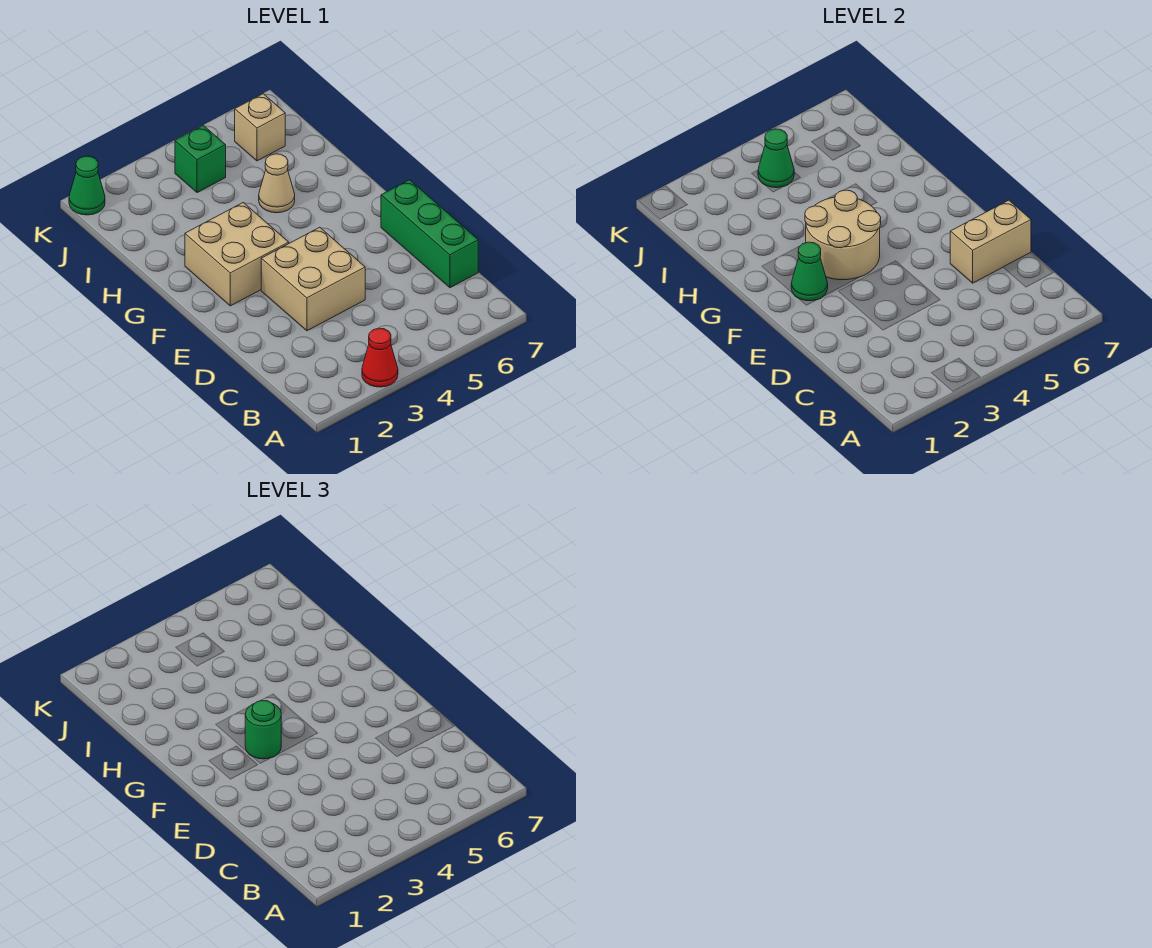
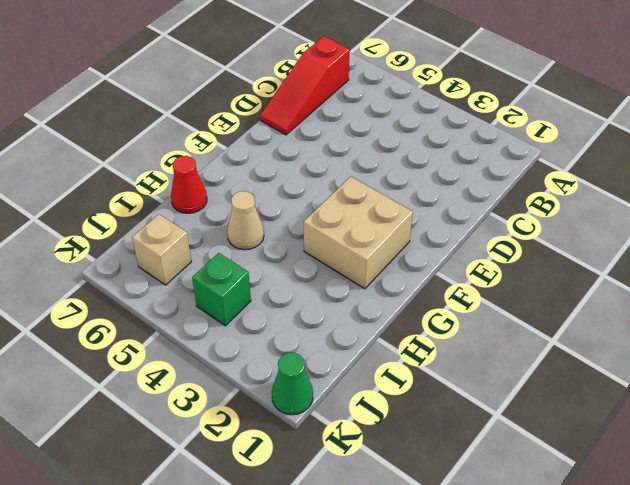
red 1x3 slope [260,36,350,135] -> green 1x3 brick [381,180,478,288]
red 1x1 cone [171,156,207,213] -> red 1x1 cone moved to [362,328,398,387]
none -> tan 2x2 brick [261,227,365,331]
none -> tan 1x2 brick [950,200,1031,283]
none -> green 1x1 cone [791,242,828,301]

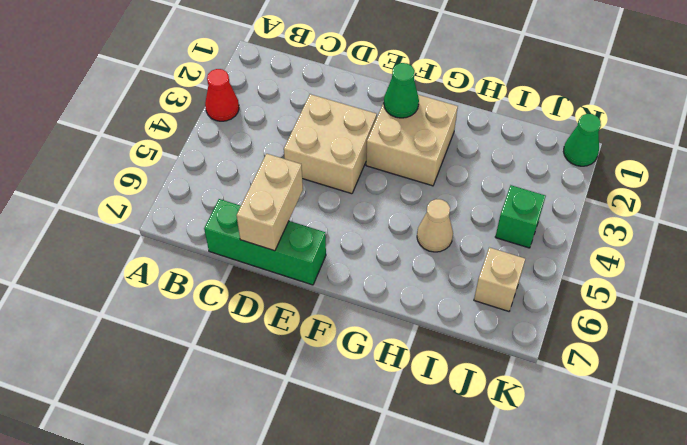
none -> tan 2x2 round brick [805,190,881,280]
none -> green 1x1 cone [758,129,794,188]
none -> green 1x1 round brick [245,700,281,759]

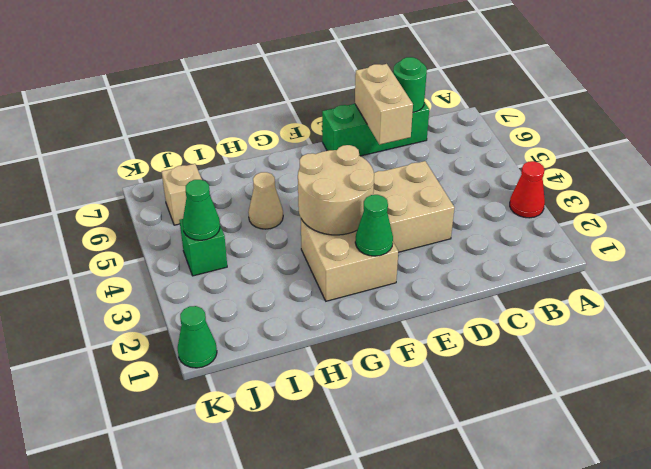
green 1x1 round brick [393,57,427,112] -> green 1x1 round brick moved to [245,700,281,759]

